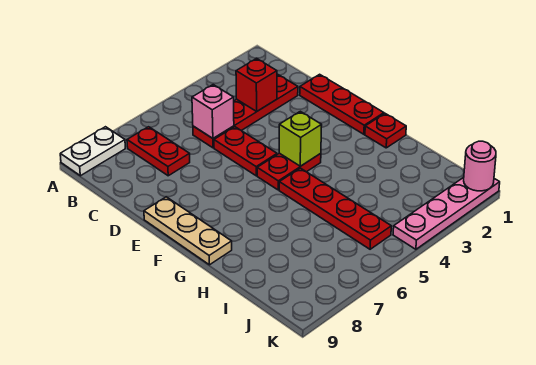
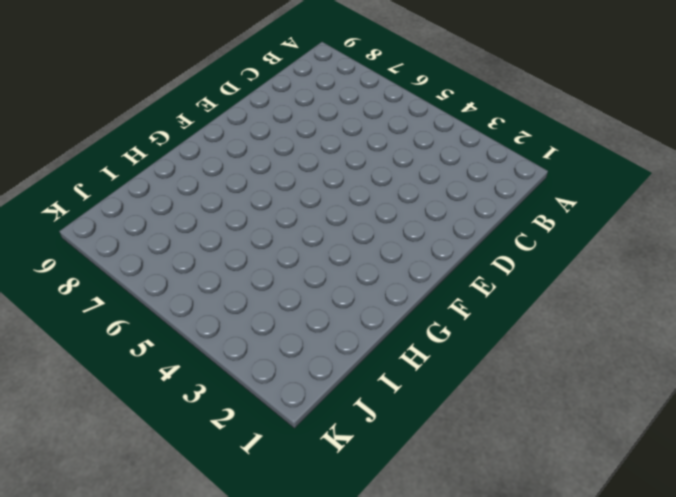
none -> white 1x2 plate [60,127,125,176]
none -> red 1x2 plate [127,127,190,176]
none -> red 1x4 plate [193,74,298,148]

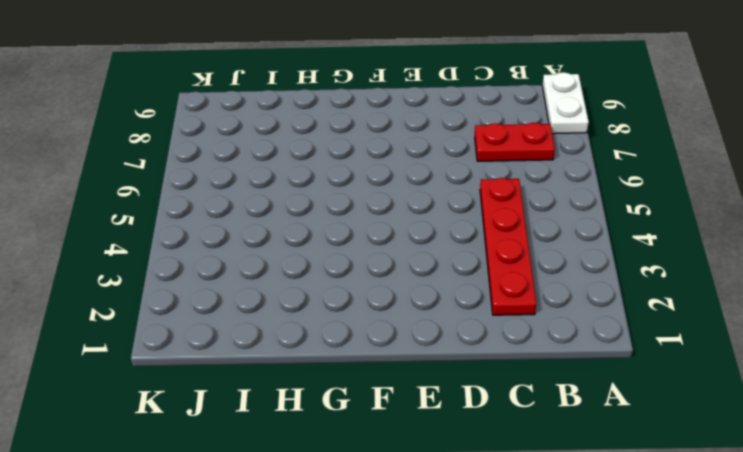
none -> red 1x3 plate [300,74,384,134]
none -> red 1x2 plate [214,127,277,176]
none -> tan 1x3 plate [144,197,232,265]

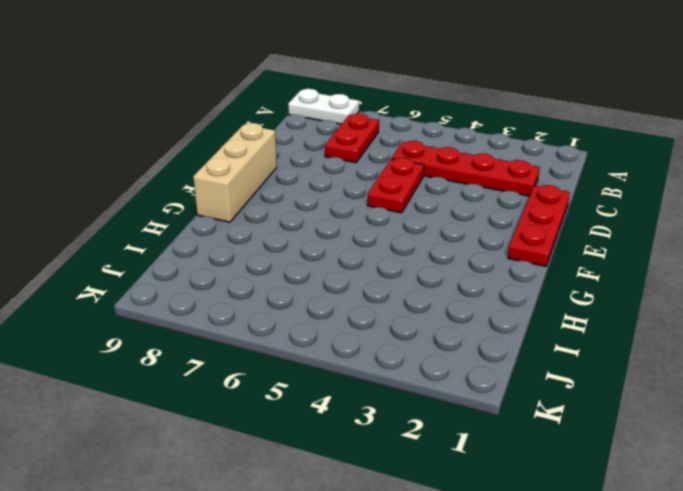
tan 1x3 brick [193,123,277,222] -> tan 1x3 plate [144,197,232,265]
none -> red 1x2 plate [257,153,321,190]
none -> red 1x1 plate [365,114,406,148]
none -> red 1x4 plate [279,168,391,249]

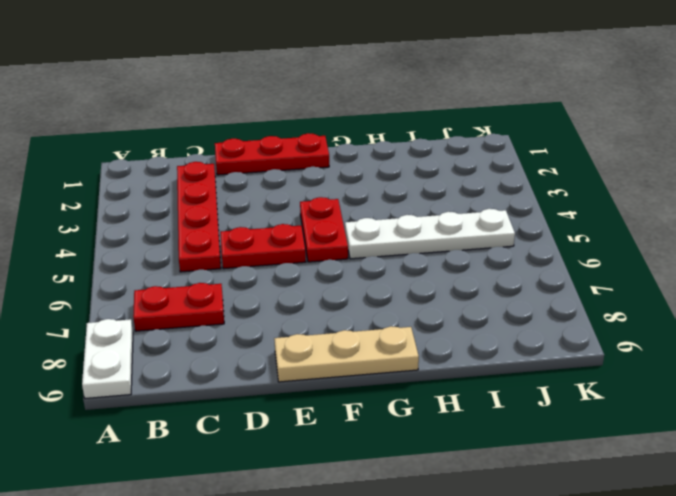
white 1x4 plate [345,209,515,259] -> red 1x4 plate [279,168,391,249]
none -> red 1x1 plate [365,114,406,148]
none -> pink 1x4 plate [393,177,500,249]
none -> red 1x1 brick [236,59,277,112]

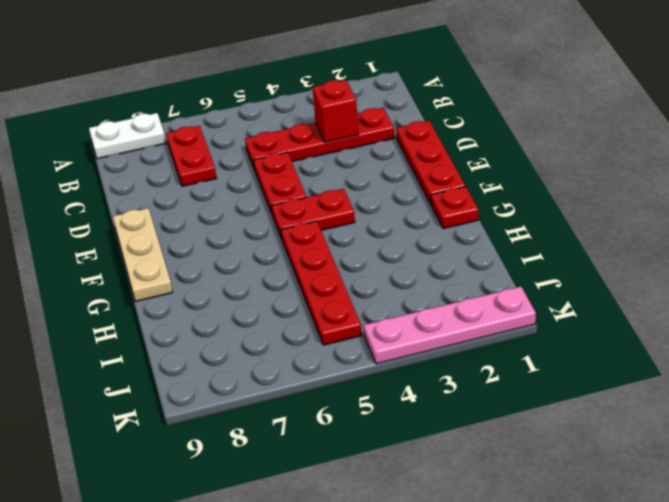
none -> pink 1x1 brick [192,85,234,138]
none -> lime 1x1 brick [279,111,322,166]
none -> pink 1x1 round brick [464,141,496,191]

